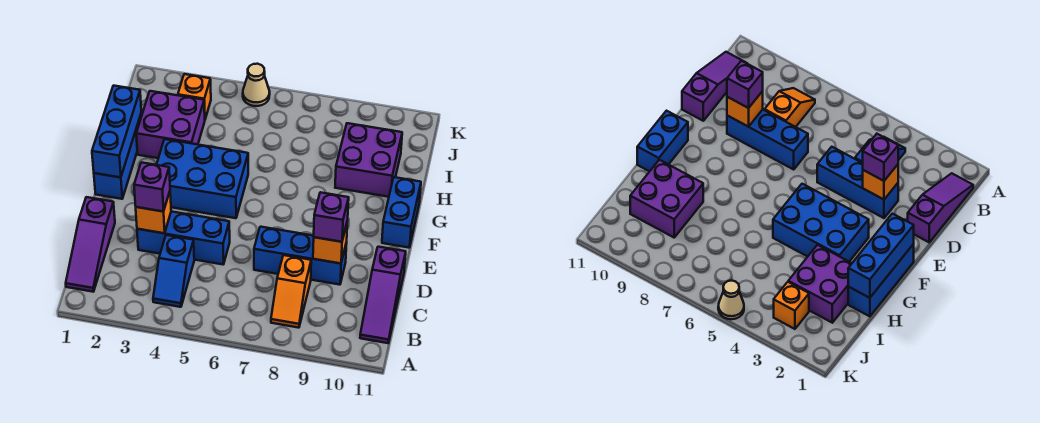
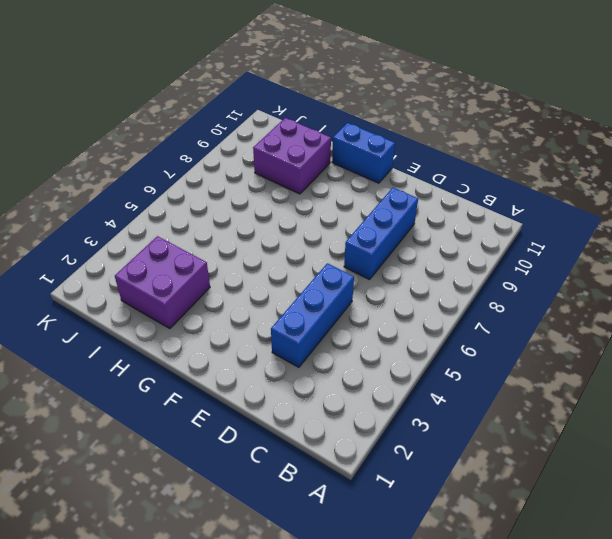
none -> purple 1x3 slope [66,197,115,292]
none -> blue 1x2 slope [153,235,194,307]
none -> orange 1x2 slope [271,255,311,328]

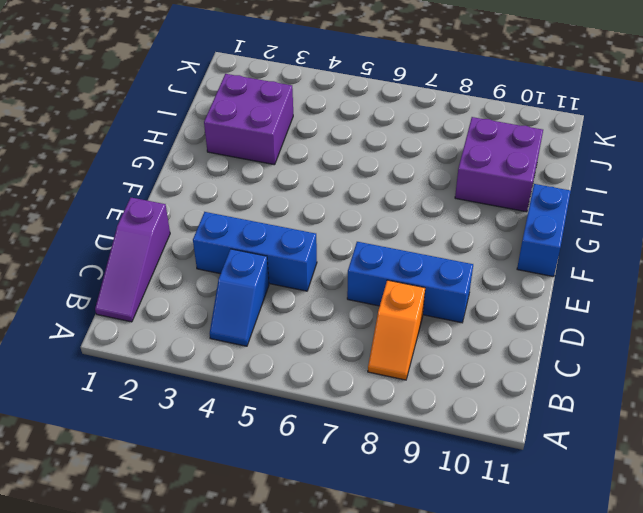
none -> purple 1x3 slope [360,247,406,343]
none -> blue 1x3 brick [94,113,142,199]
none -> blue 2x3 brick [157,139,248,218]

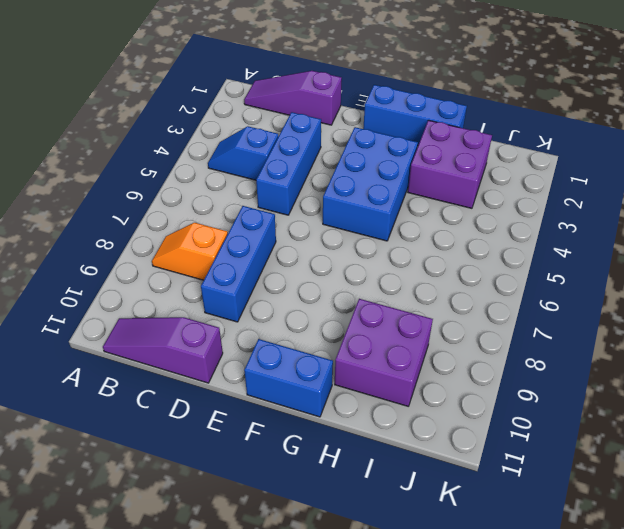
none -> orange 1x1 brick [178,74,211,119]
none -> tan 1x1 cone [243,64,270,106]
none -> orange 1x1 brick [136,192,171,233]

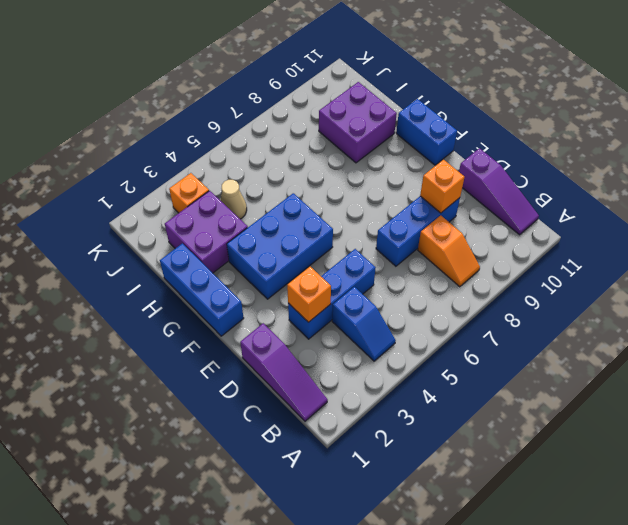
tan 1x1 cone [220,180,247,219] -> tan 1x1 cone moved to [243,64,270,106]
none -> blue 1x3 brick [92,86,141,177]
none -> purple 1x1 brick [134,162,170,212]
none -> purple 1x1 brick [314,192,349,242]

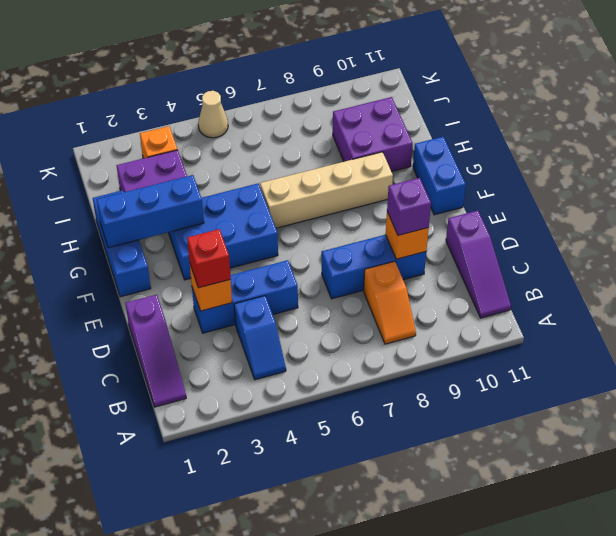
red 1x1 brick [187,229,231,288] -> purple 1x1 brick [134,162,170,212]
blue 1x3 brick [97,175,204,248] -> blue 1x3 brick turned to [92,86,141,177]
tan 1x4 brick [260,152,393,228] -> none

